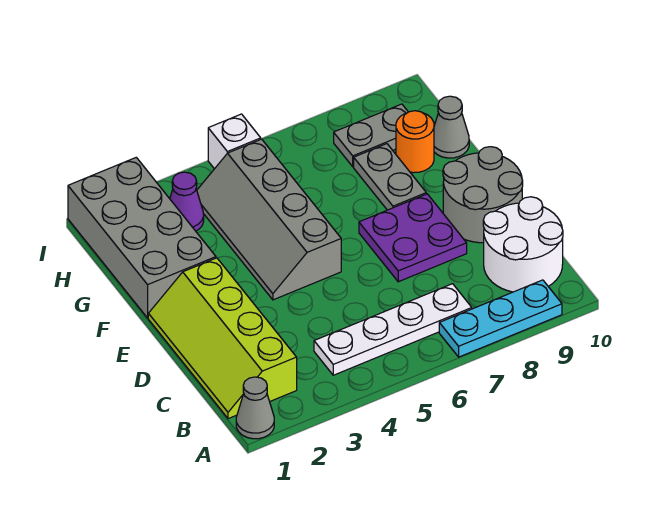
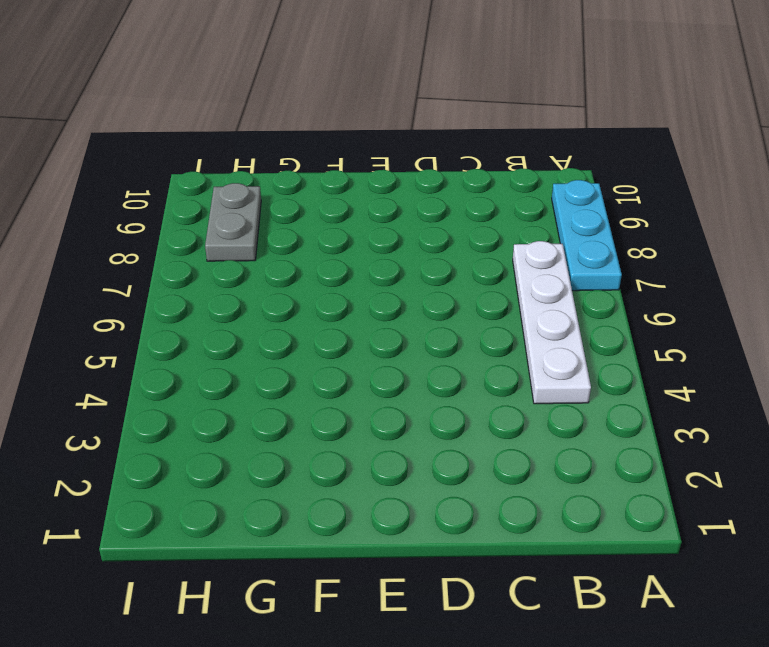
none -> grey 1x1 cone [236,377,274,439]
none -> lime 2x4 slope [148,258,297,419]
none -> white 2x2 round brick [483,197,563,292]

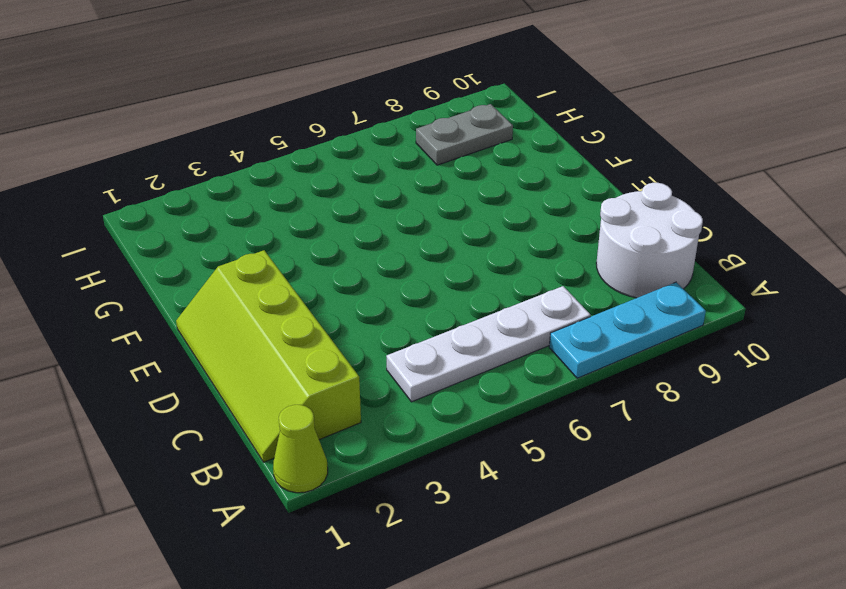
lime 1x1 cone [273,405,328,493] -> grey 1x1 cone [236,377,274,439]
none -> purple 2x2 plate [359,194,467,282]
none -> grey 2x2 round brick [443,147,523,243]
none -> grey 2x4 slope [197,139,341,300]

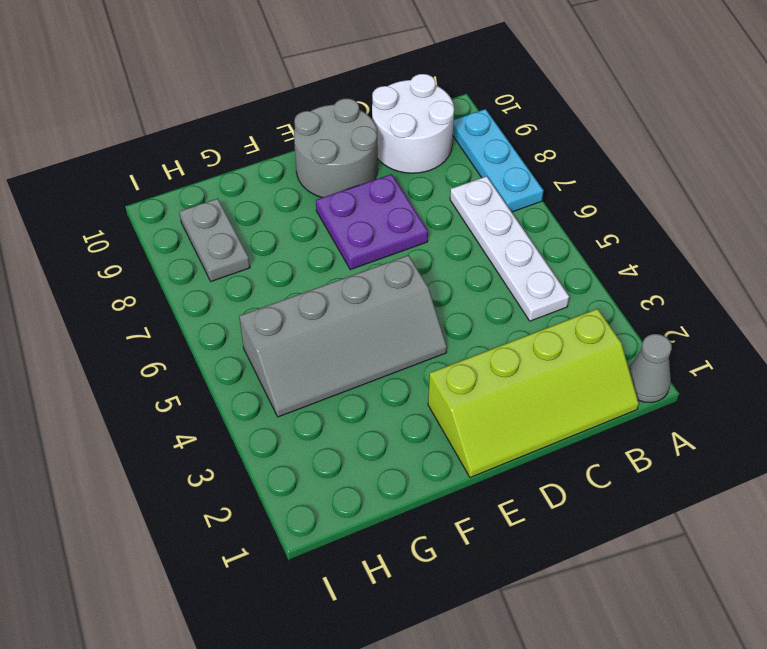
none -> grey 2x4 brick [68,157,216,318]
none -> grey 1x2 plate [354,144,426,210]
none -> orange 1x1 round brick [396,111,434,173]

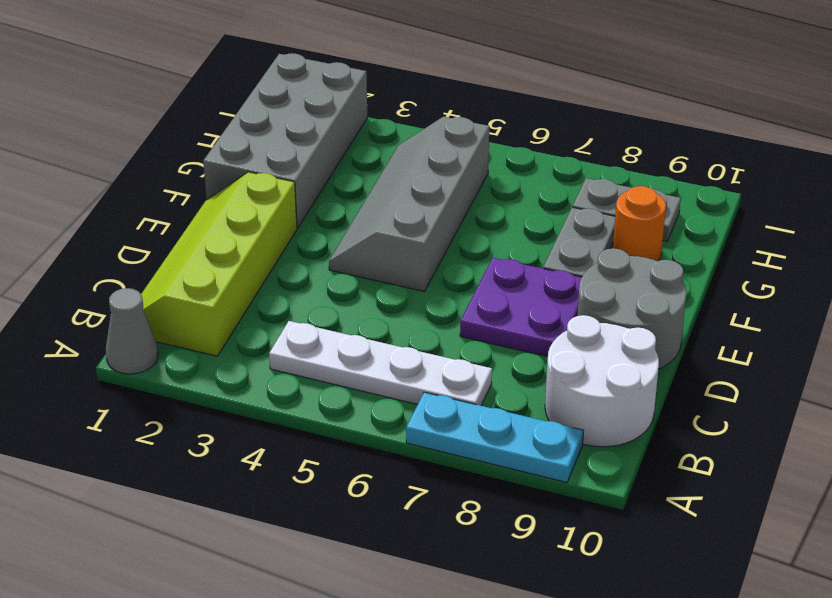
none -> grey 1x1 cone [434,96,469,158]
none -> purple 1x1 cone [170,172,204,231]
none -> white 1x1 brick [208,114,261,169]

